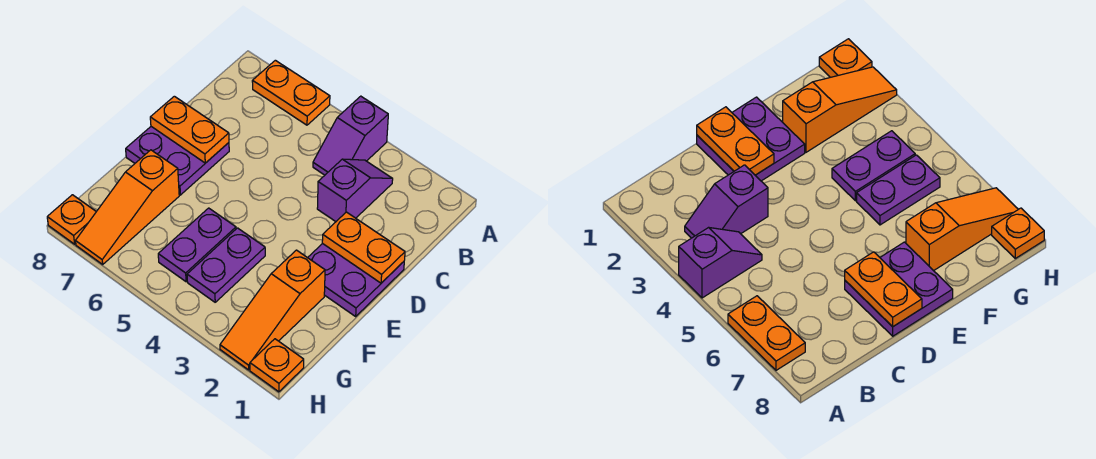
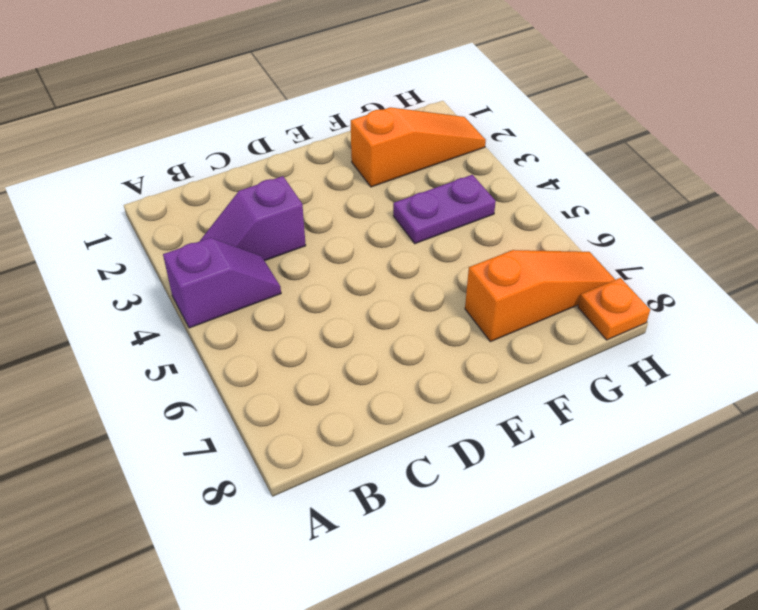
none -> orange 1x2 plate [252,60,330,125]
none -> purple 2x2 plate [308,244,404,316]
none -> purple 2x2 plate [126,127,229,195]

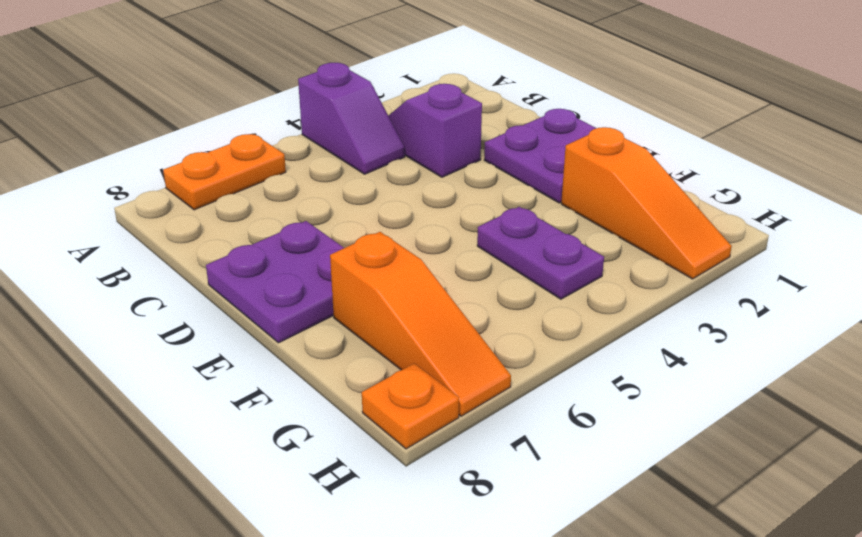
none -> purple 1x2 plate [158,208,236,282]
none -> orange 1x1 plate [250,339,304,392]
none -> orange 1x2 plate [322,212,405,283]

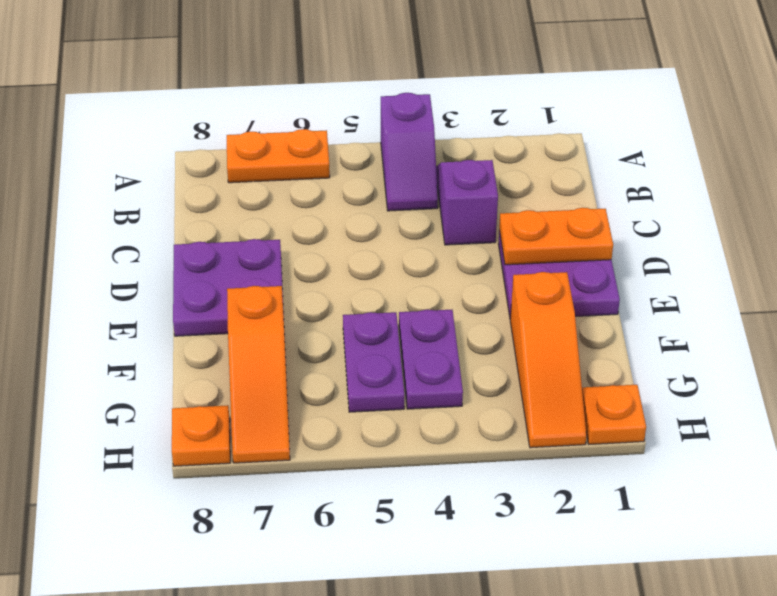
none -> orange 1x2 plate [150,96,229,163]

